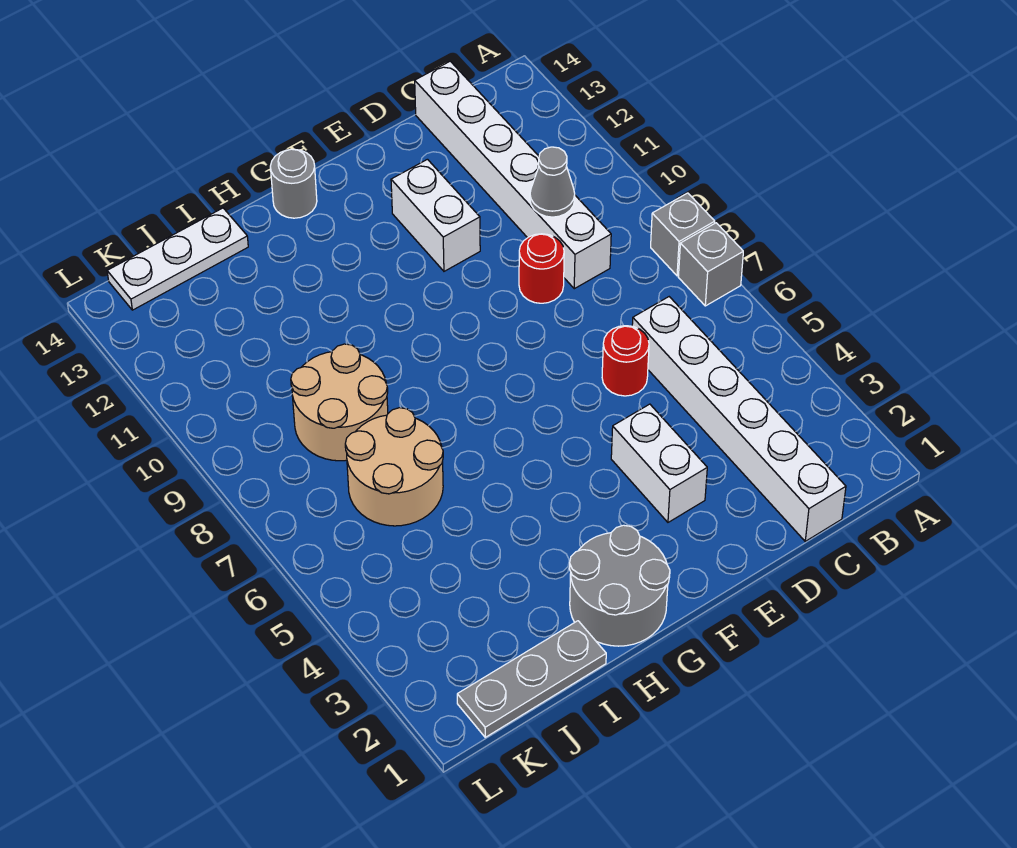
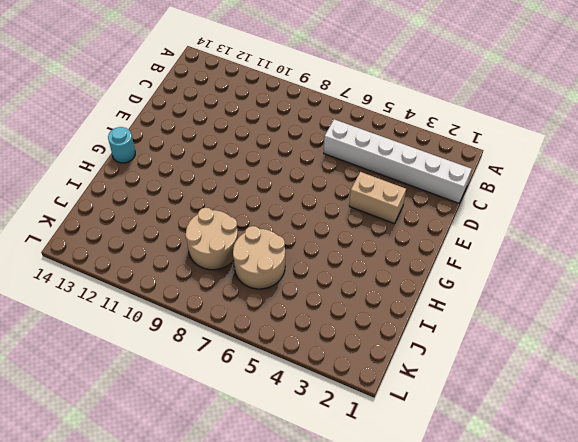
tan 1x2 brick [349,172,406,224] -> white 1x2 brick [611,404,707,522]
cyan 1x1 round brick [108,127,135,163] -> grey 1x1 round brick [270,149,317,218]
none -> grey 1x1 brick [678,223,743,306]
none -> grey 1x1 brick [651,193,715,276]
none -> white 1x6 brick [415,61,611,289]

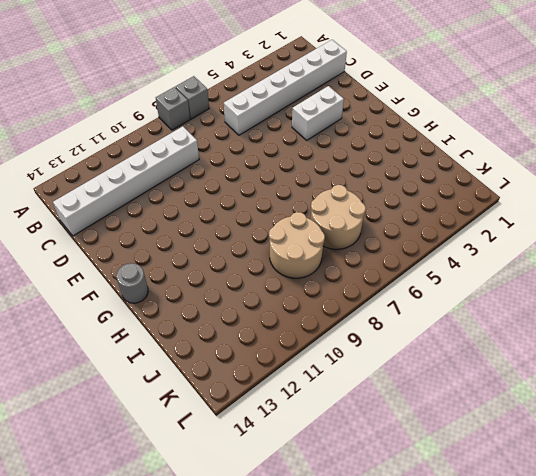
none -> red 1x1 round brick [602,326,649,396]
none -> red 1x1 round brick [519,234,564,303]
none -> white 1x2 brick [391,159,480,271]

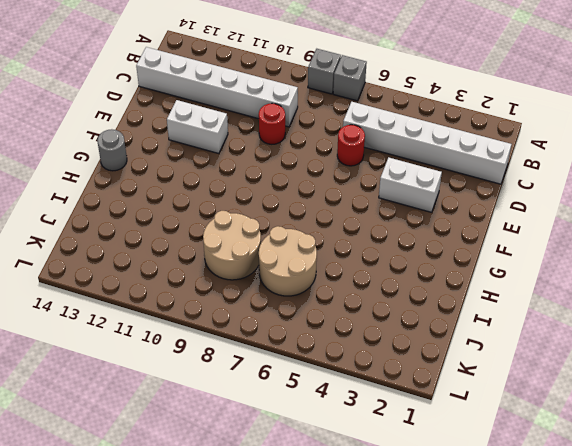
none -> grey 2x2 round brick [569,525,670,646]
none -> grey 1x3 plate [457,621,606,737]
none -> white 1x3 plate [107,208,248,310]

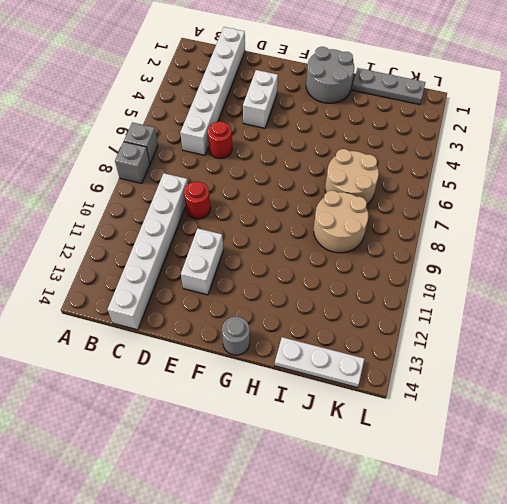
none -> grey 1x1 cone [530,147,575,217]

